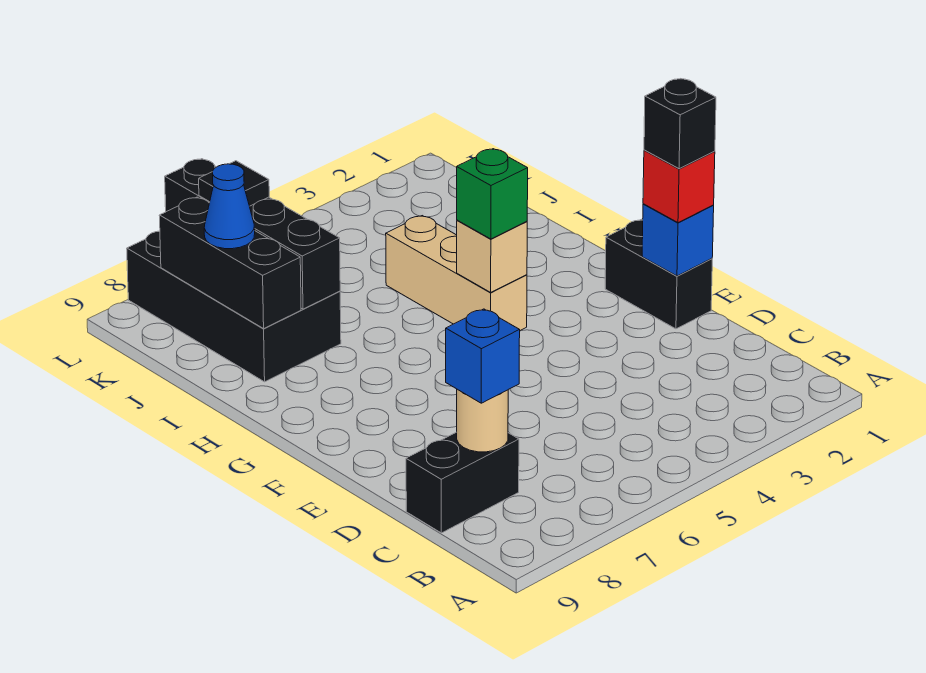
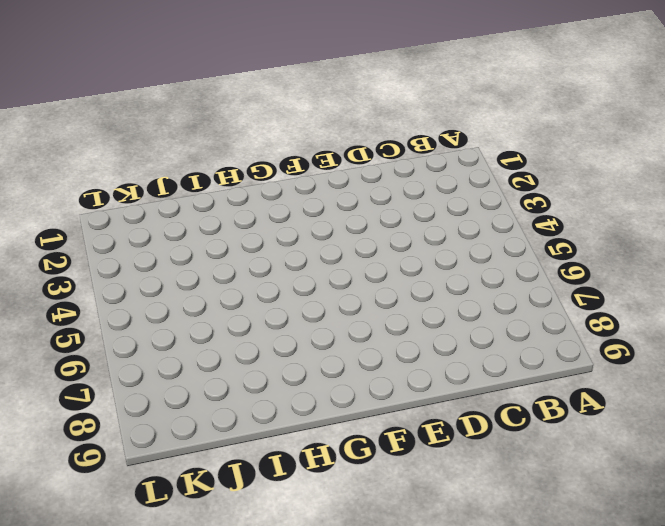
none -> black 1x2 brick [406,432,519,533]
none -> black 1x2 brick [605,219,712,329]
none -> tan 1x3 brick [386,216,527,330]

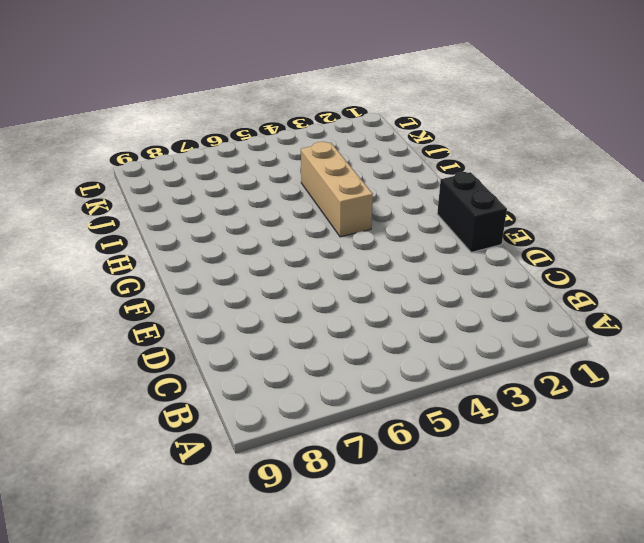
none -> black 1x2 brick [406,432,519,533]
none -> black 2x4 brick [127,231,341,382]
none -> tan 1x1 round brick [457,389,508,452]

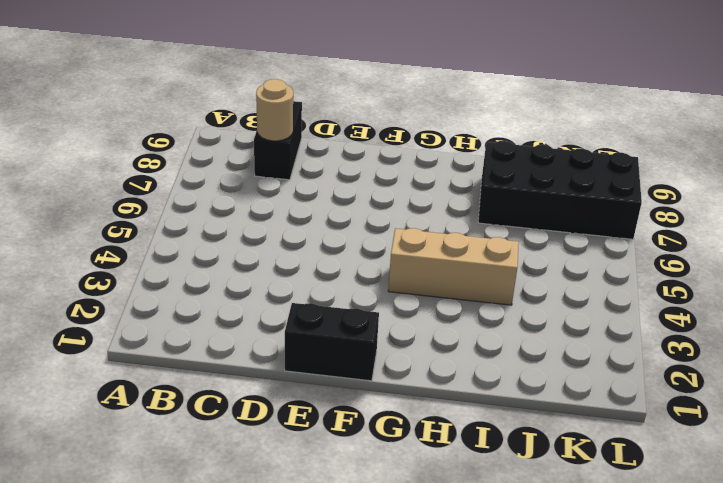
none -> blue 1x1 brick [642,204,714,276]
none -> tan 1x1 brick [457,220,527,292]
none -> black 1x4 brick [165,159,340,309]

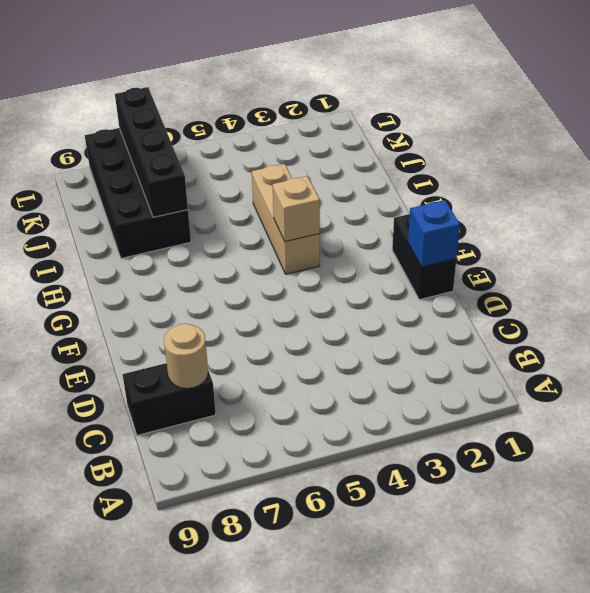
none -> black 1x3 brick [159,197,301,329]
none -> blue 1x1 brick [446,309,520,403]
none -> red 1x1 brick [643,150,715,223]

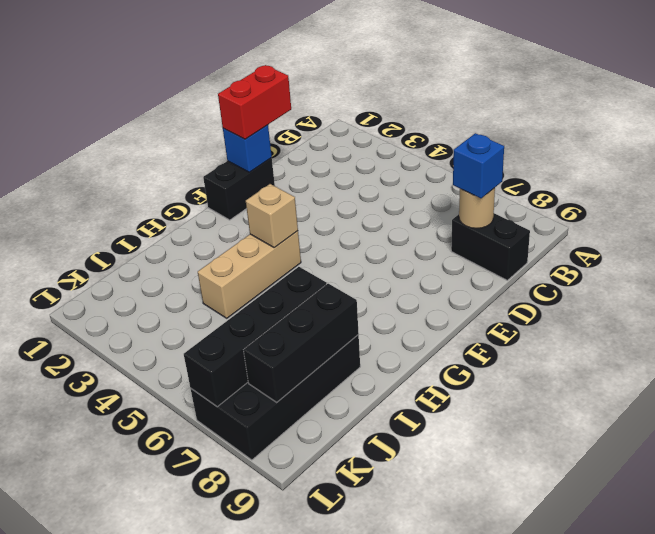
red 1x2 brick [218,65,291,139] -> red 1x1 brick [643,150,715,223]
none -> green 1x1 brick [457,149,528,239]
none -> blue 1x1 cone [204,164,255,249]
none -> black 1x1 tile [199,161,269,206]

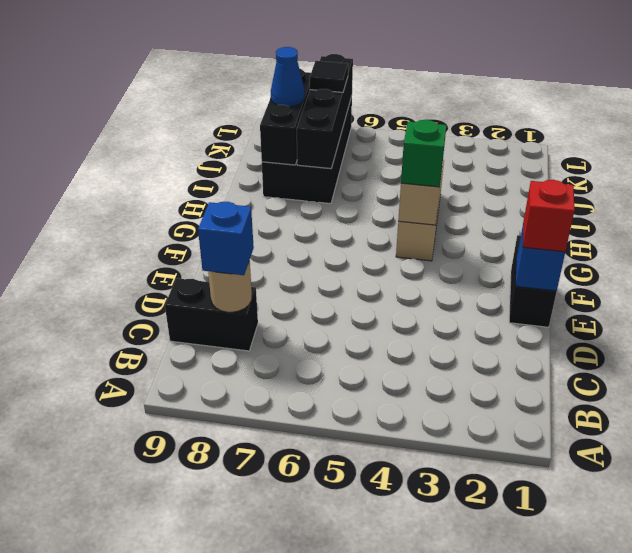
none -> black 1x1 brick [644,79,716,169]

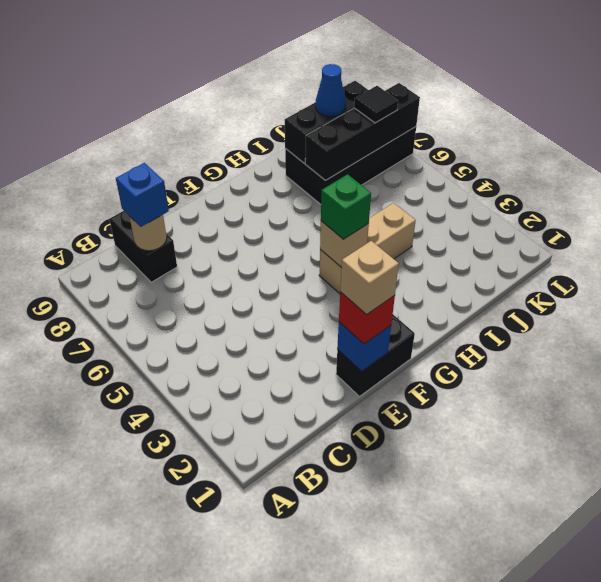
tan 1x1 brick [340,241,399,315] -> black 1x1 brick [644,79,716,169]

